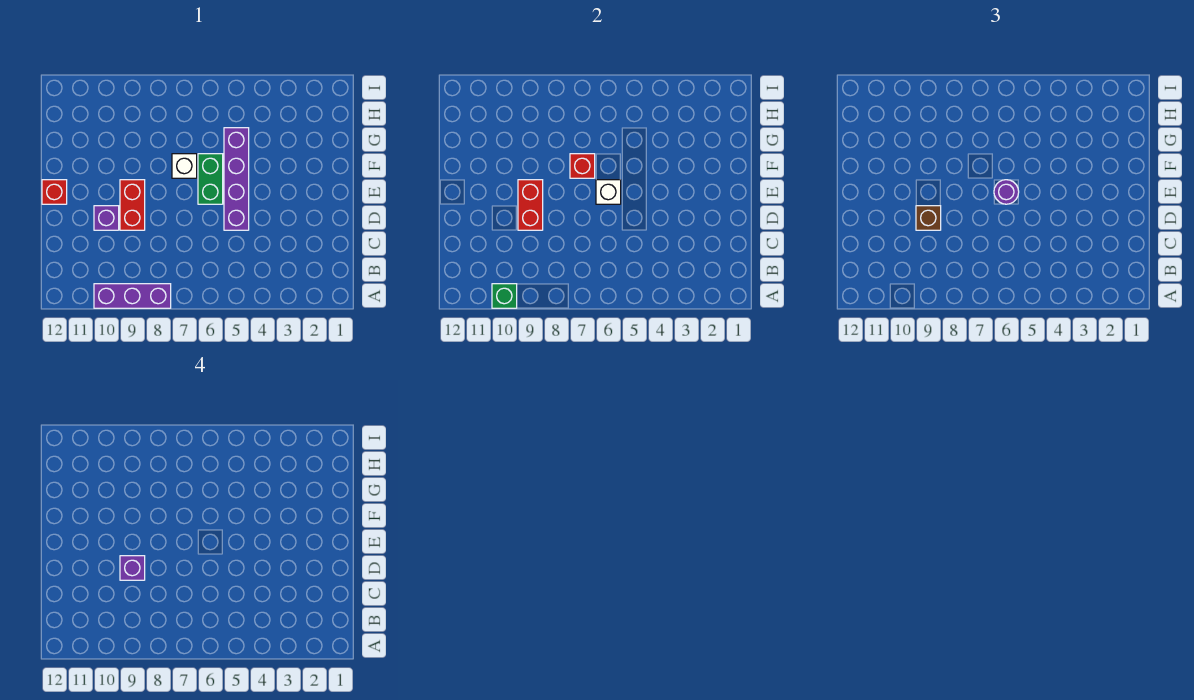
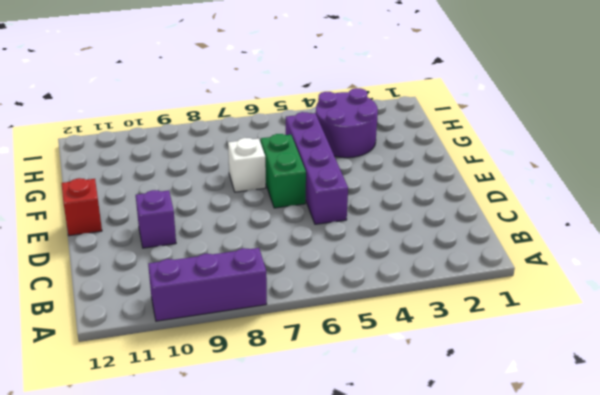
purple 2x2 round brick [316,88,378,158] -> none
none -> red 1x2 brick [120,180,145,230]
none -> green 1x1 brick [492,284,517,308]
none -> red 1x2 brick [518,180,543,230]

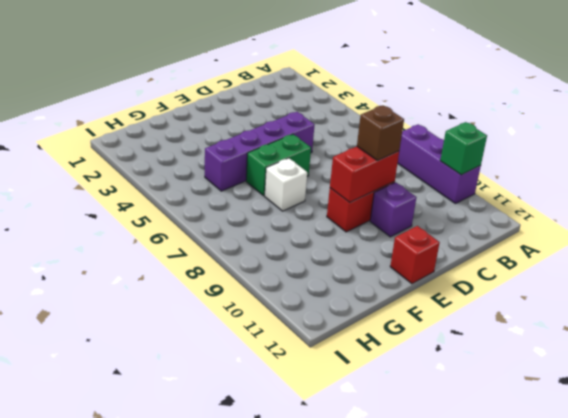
none -> white 1x1 brick [596,180,621,204]
none -> red 1x1 brick [570,154,595,178]
none -> purple 1x1 round brick [994,180,1019,204]

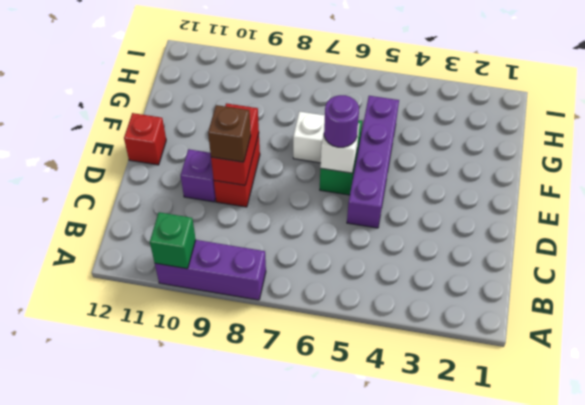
none -> red 1x1 brick [570,154,595,178]
none -> purple 1x1 brick [120,556,145,580]

